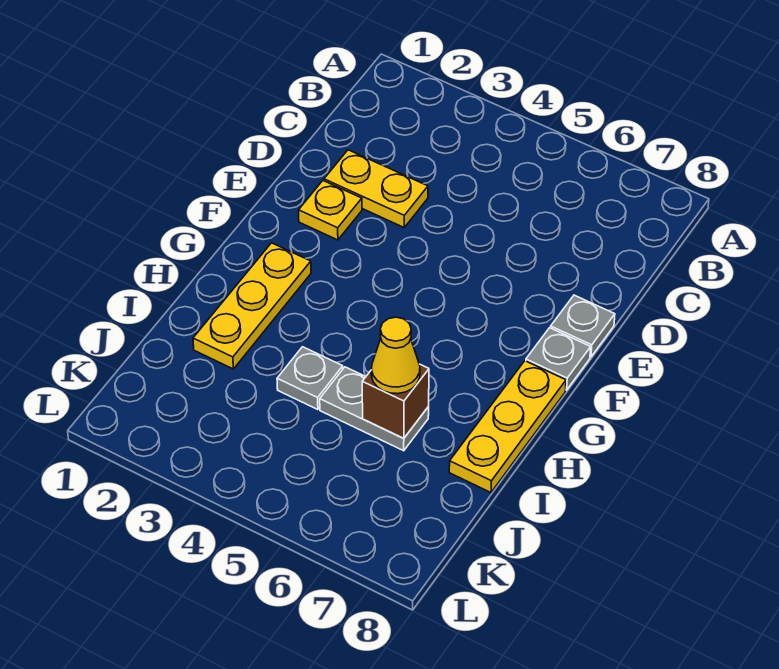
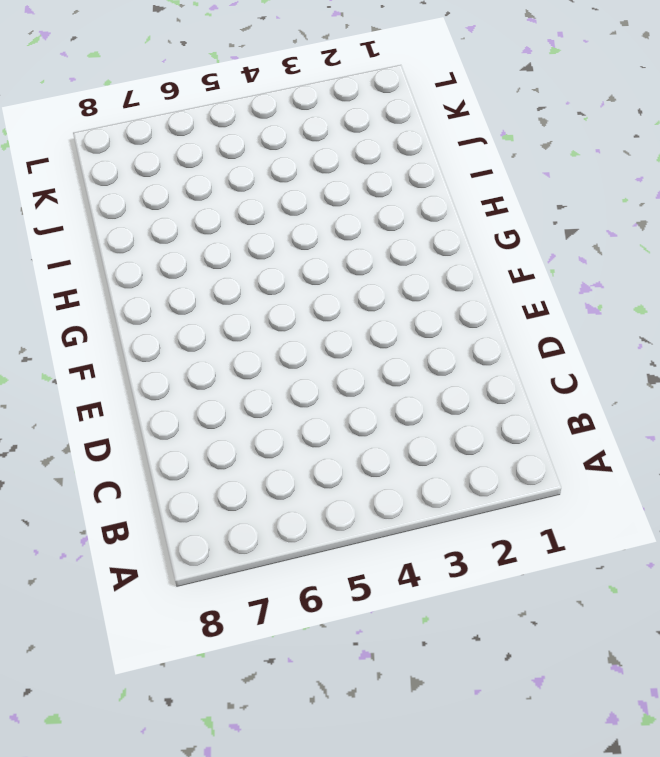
none -> yellow 1x2 plate [324,150,428,227]
none -> yellow 1x1 plate [299,181,362,240]

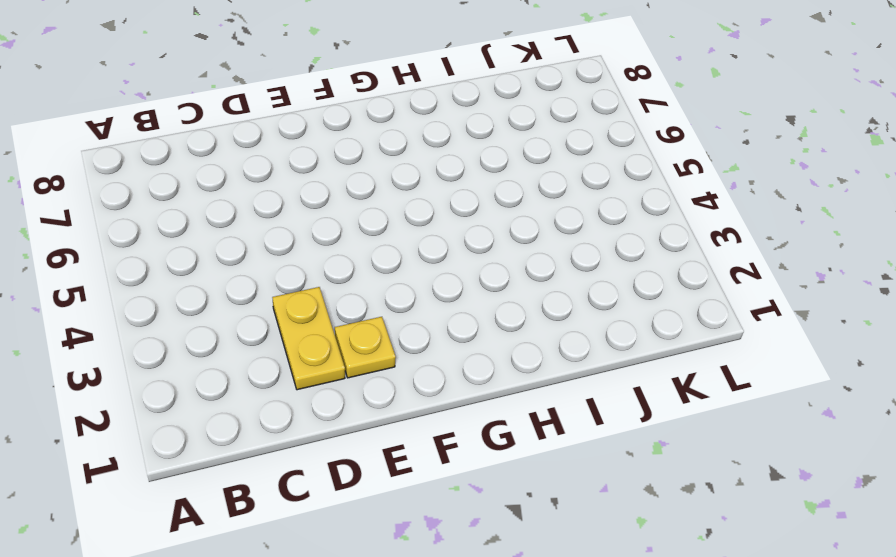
none -> grey 1x1 plate [551,295,615,357]
none -> grey 1x1 plate [526,328,591,390]

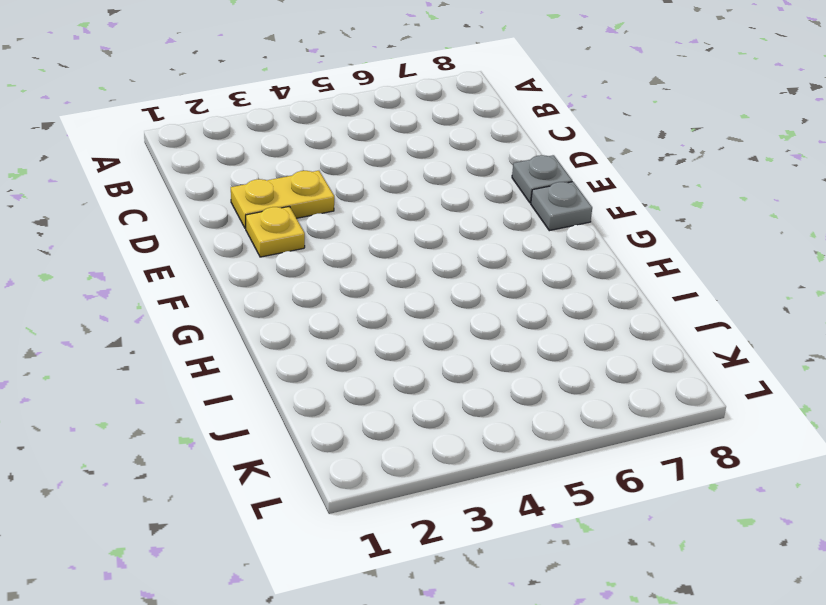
none -> yellow 1x3 plate [193,243,311,369]
none -> yellow 1x3 plate [449,361,566,493]

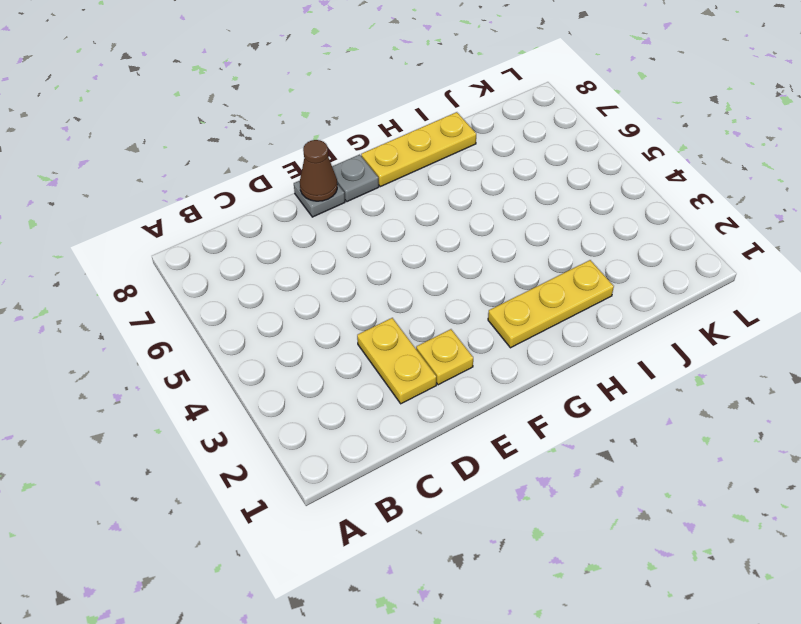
brown 1x1 cone [300,140,337,201] -> none
none -> grey 1x1 plate [277,347,343,410]
none -> grey 1x2 plate [320,367,429,451]

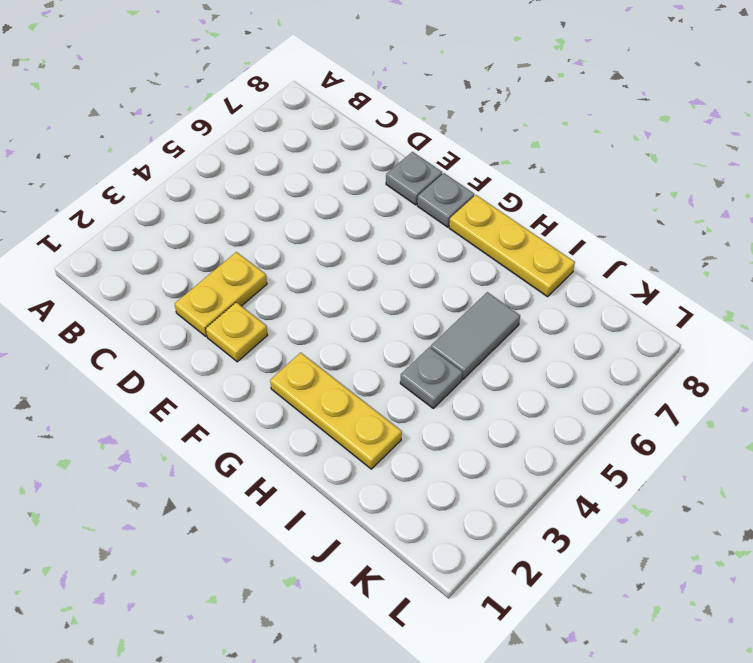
grey 1x2 tile [431,292,520,379] -> grey 1x2 plate [320,367,429,451]
none -> brown 1x1 brick [362,364,429,439]
none -> yellow 1x1 cone [371,317,420,394]

